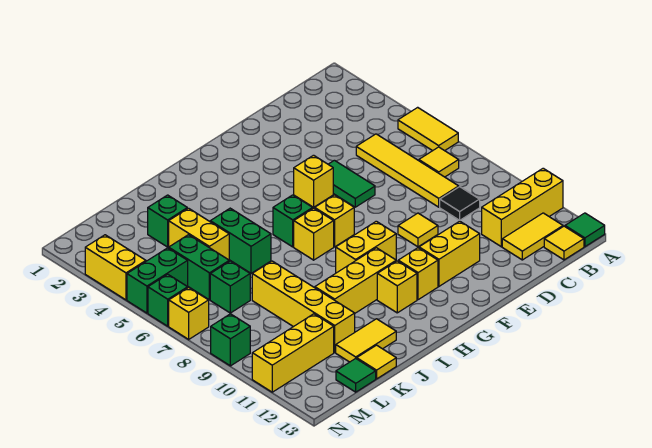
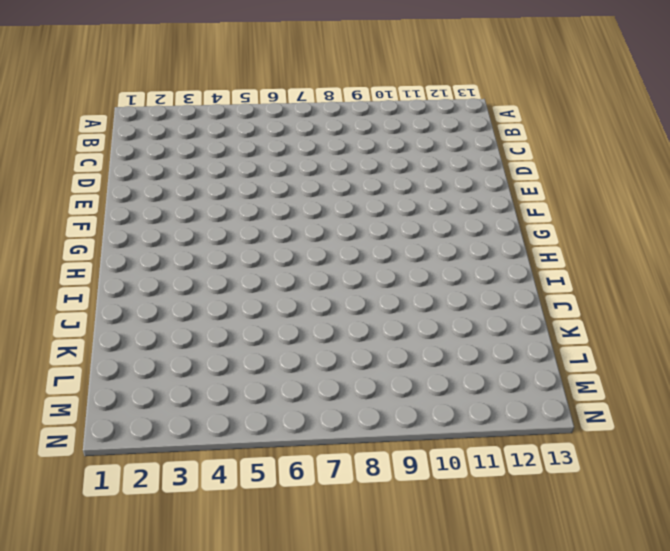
none -> yellow 1x2 tile [398,107,458,151]
none -> yellow 1x3 brick [482,168,563,247]
none -> green 1x1 tile [565,213,605,247]
none -> yellow 1x1 tile [419,147,459,177]

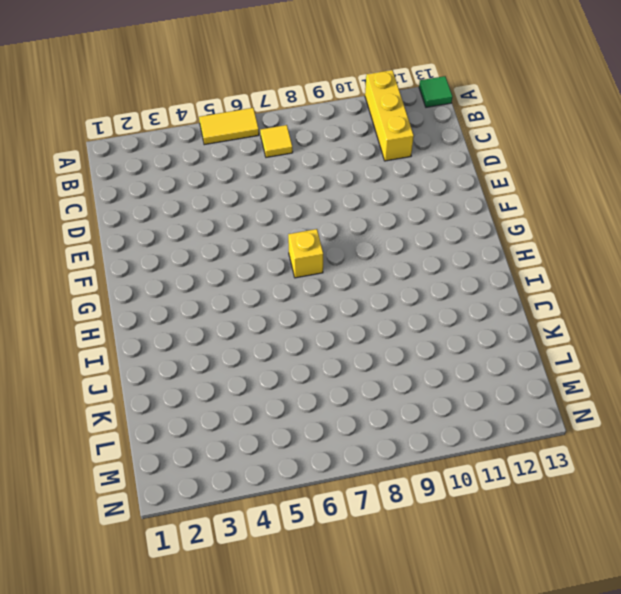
none -> yellow 1x2 tile [502,213,563,260]
none -> yellow 1x1 tile [544,226,584,260]
none -> yellow 1x4 tile [356,134,459,207]
none -> black 1x1 tile [440,187,480,220]

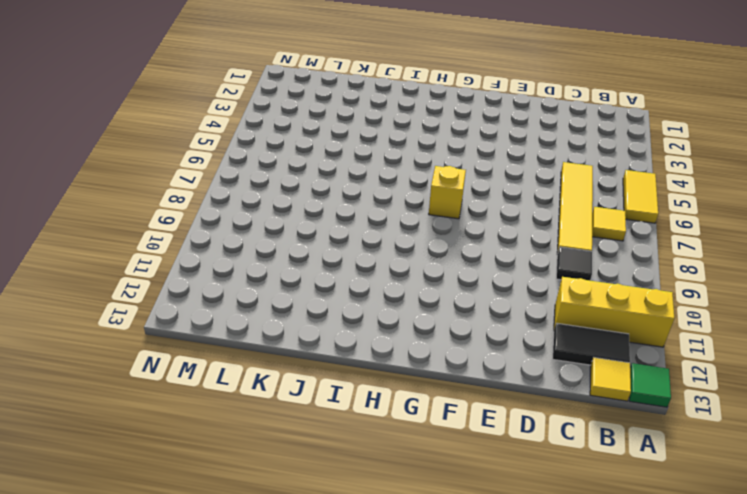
black 1x2 tile [553,323,630,365] -> yellow 1x2 tile [502,213,563,260]
none -> green 1x2 tile [328,160,375,207]
none -> yellow 1x1 tile [398,213,438,247]
none -> yellow 1x2 brick [419,221,480,286]
none -> yellow 1x1 brick [294,155,333,207]

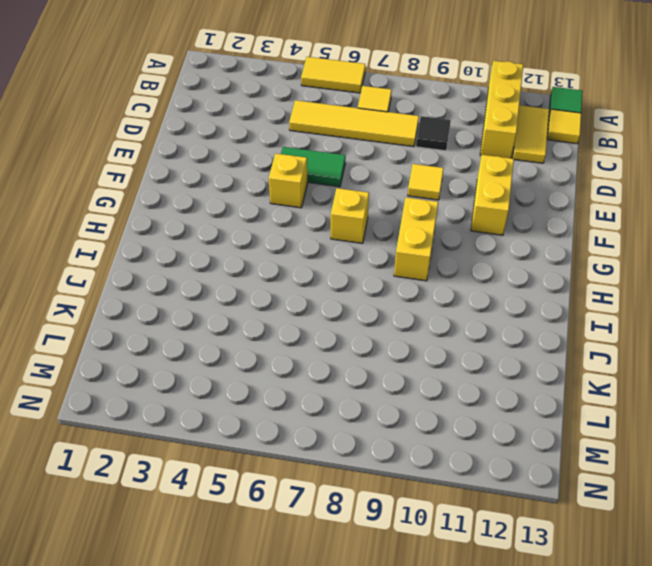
none -> yellow 1x1 brick [398,248,438,300]
none -> green 1x1 brick [273,195,313,247]
none -> yellow 1x1 brick [294,208,334,260]
none -> yellow 1x3 brick [315,248,396,313]

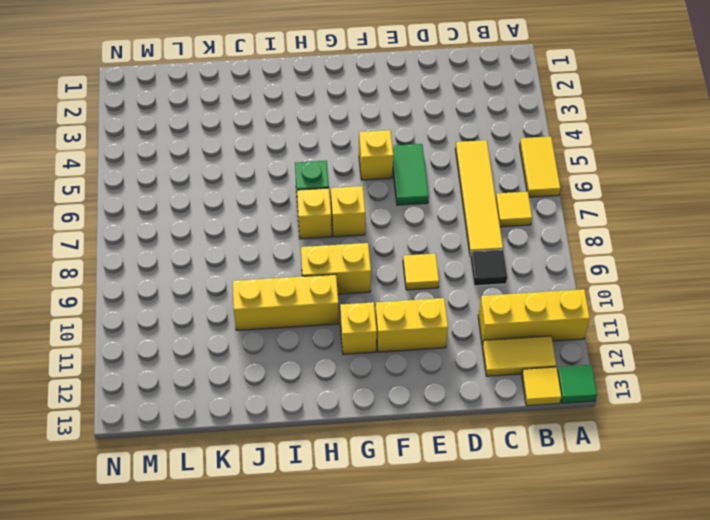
none -> yellow 1x1 brick [377,261,417,313]
none -> green 1x2 brick [210,208,271,273]
none -> yellow 1x2 tile [336,319,396,362]
none -> green 1x1 brick [148,195,187,247]

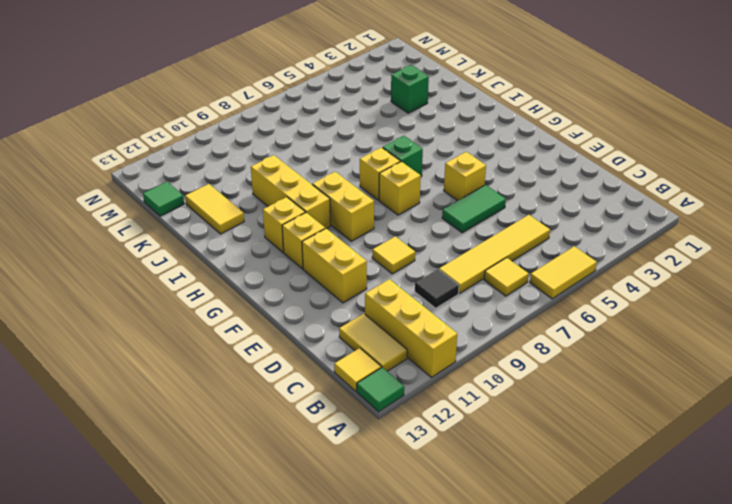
none -> green 1x2 brick [210,208,271,273]
none -> yellow 1x2 brick [169,208,229,260]
none -> yellow 1x4 brick [252,261,355,352]
none -> yellow 1x1 tile [357,345,396,379]

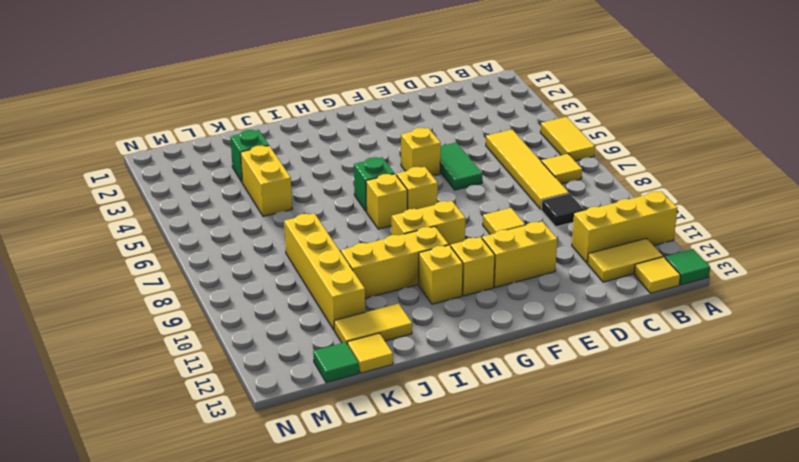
none -> green 1x2 brick [210,208,271,273]
none -> green 1x2 brick [169,235,229,300]
none -> green 1x1 brick [210,261,250,313]
none -> yellow 1x3 brick [252,314,334,392]

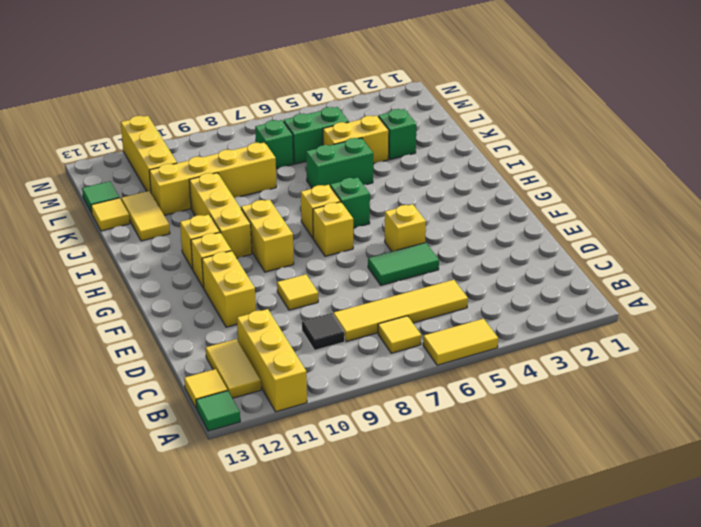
none -> green 1x2 brick [127,248,188,313]
none -> yellow 1x2 brick [85,235,146,300]
none -> green 1x1 brick [148,274,188,326]
none -> yellow 1x1 brick [169,288,209,339]

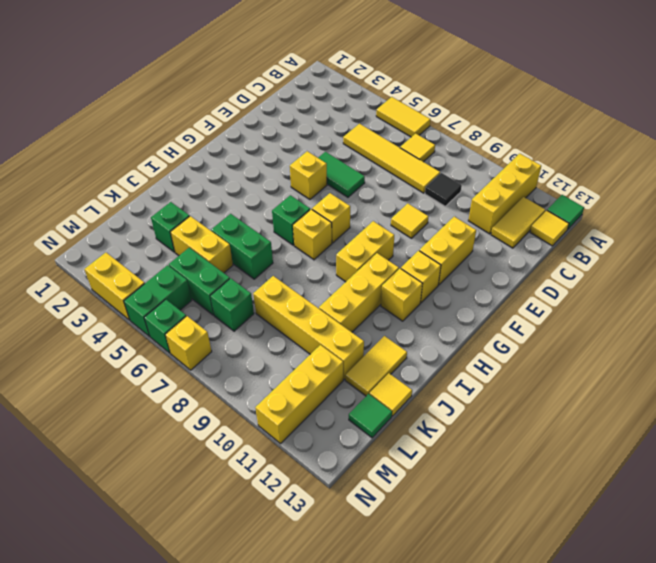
none -> green 1x1 brick [211,314,250,366]

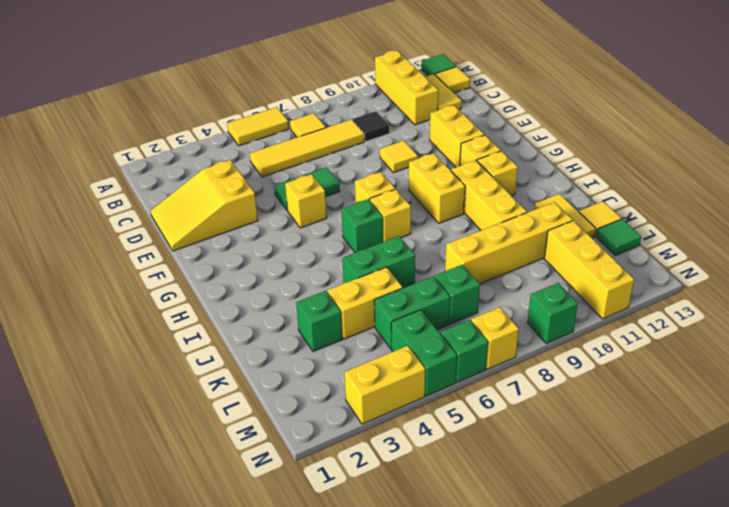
yellow 2x3 slope [151,160,258,251] -> none

